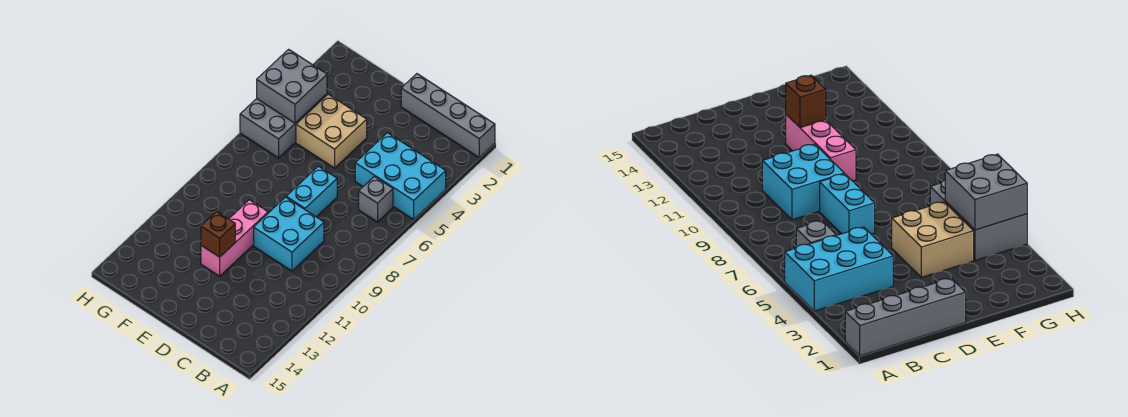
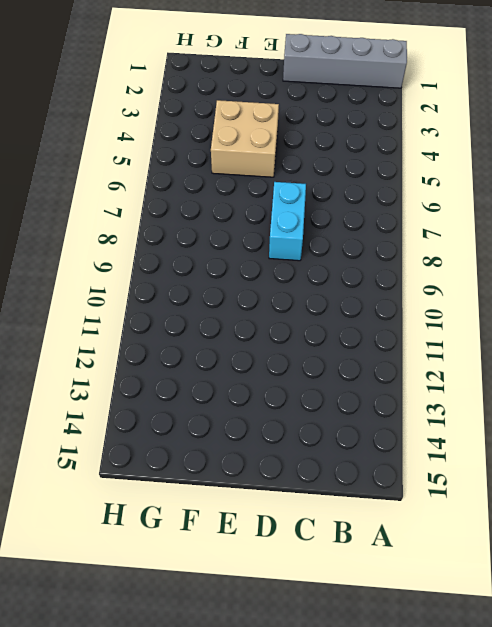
none -> cyan 2x3 brick [355,133,446,219]
none -> grey 1x1 brick [359,176,393,222]

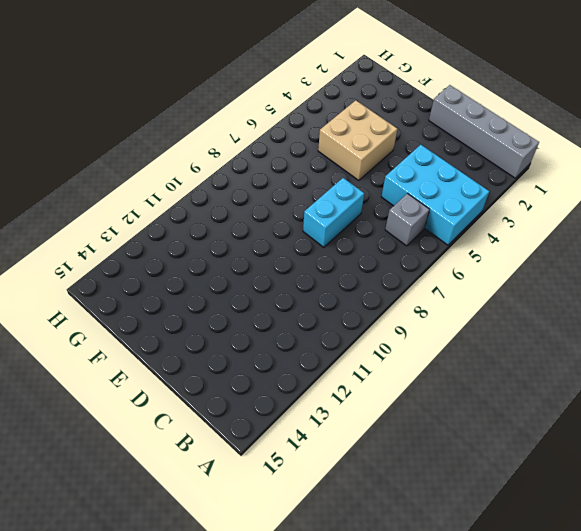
none -> cyan 2x2 brick [254,197,324,271]
none -> pink 1x3 brick [201,200,268,276]

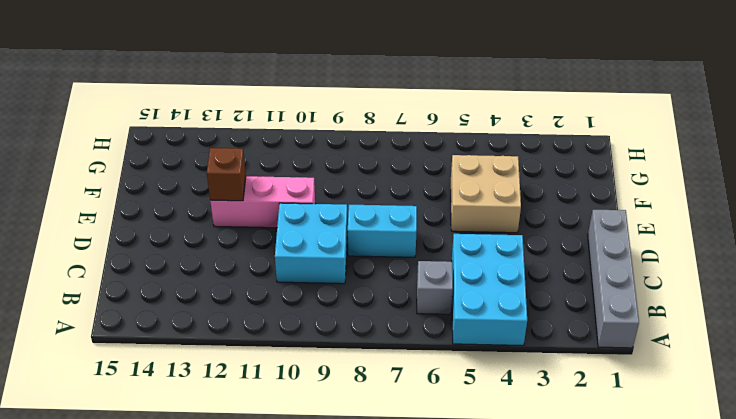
none -> grey 2x3 brick [240,94,327,158]
none -> grey 2x2 brick [257,49,327,123]

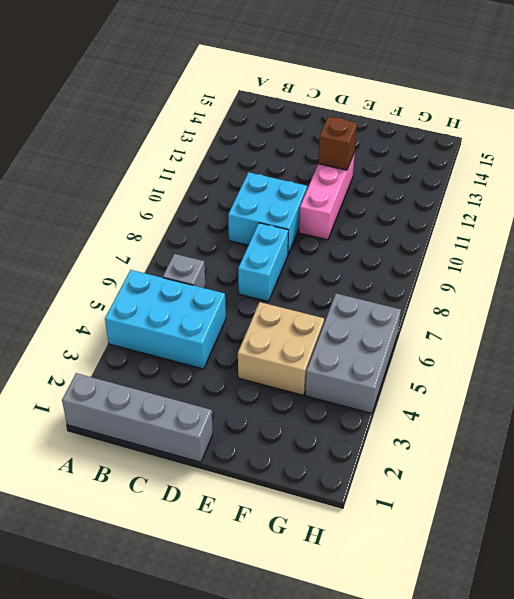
none -> grey 2x2 brick [257,49,327,123]

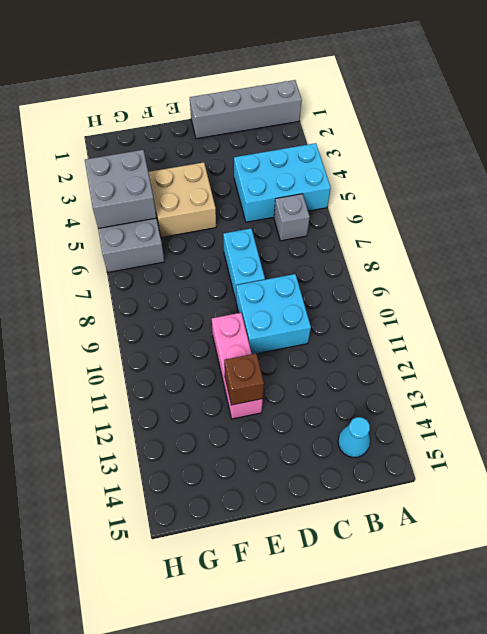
cyan 1x1 cone [338,417,370,457] -> none

